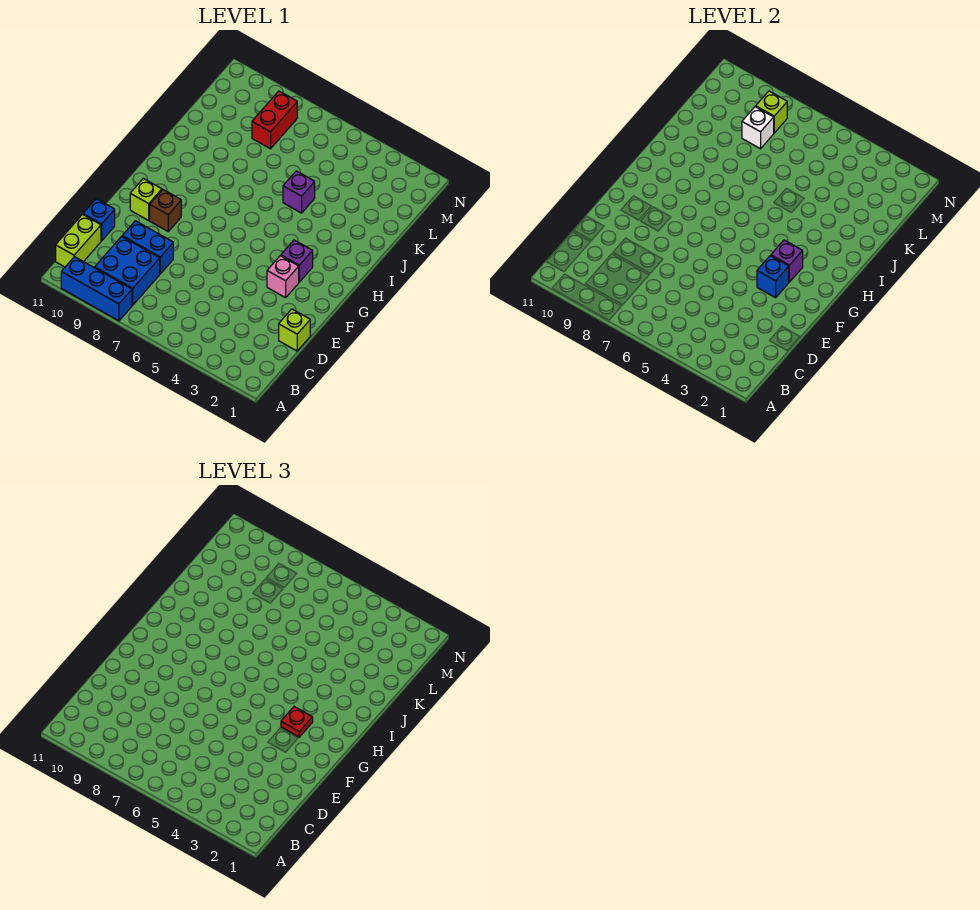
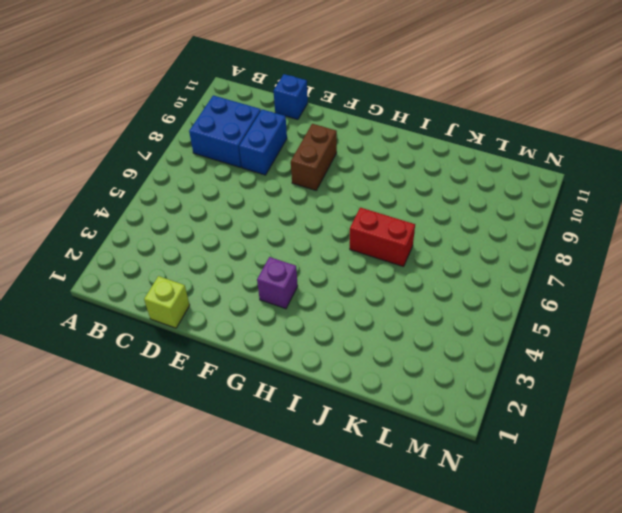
brown 1x2 brick [291,124,337,190] -> brown 1x1 brick [150,190,181,231]
red 1x2 brick [350,207,415,267] -> red 1x2 brick moved to [252,91,297,149]
none -> blue 1x3 brick [61,257,132,321]
none -> lime 1x2 brick [56,214,101,267]
none -> pink 1x1 brick [267,256,299,298]

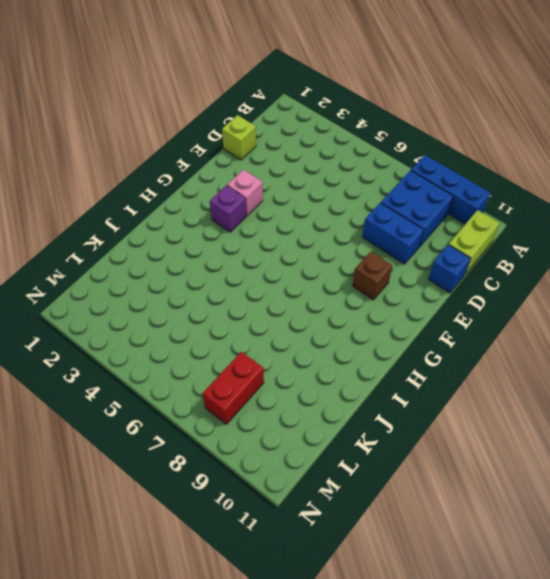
none -> lime 1x1 brick [130,179,162,220]
none -> purple 1x1 brick [283,171,315,213]
none -> blue 1x1 brick [757,256,789,298]

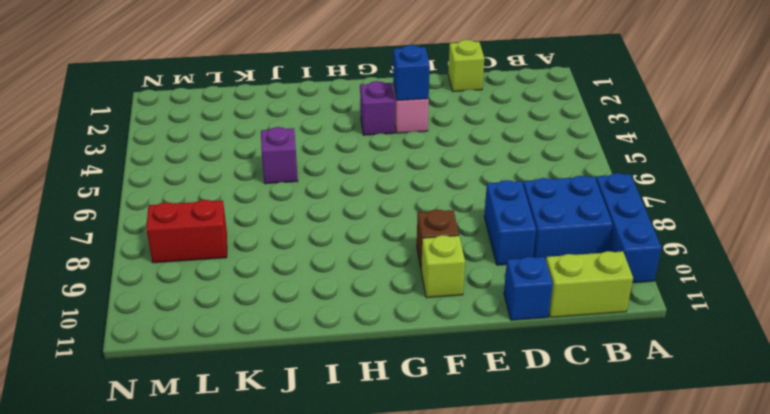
none -> purple 1x1 brick [771,240,803,282]
none -> white 1x1 brick [742,107,774,149]
none -> lime 1x1 brick [756,91,787,133]

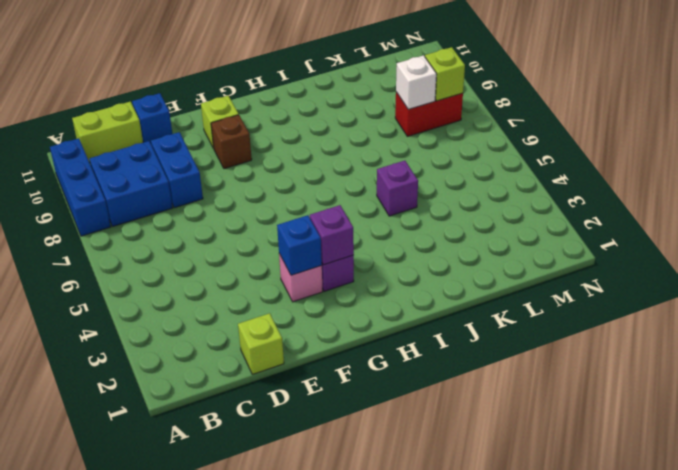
none -> red 1x1 plate [281,707,313,737]

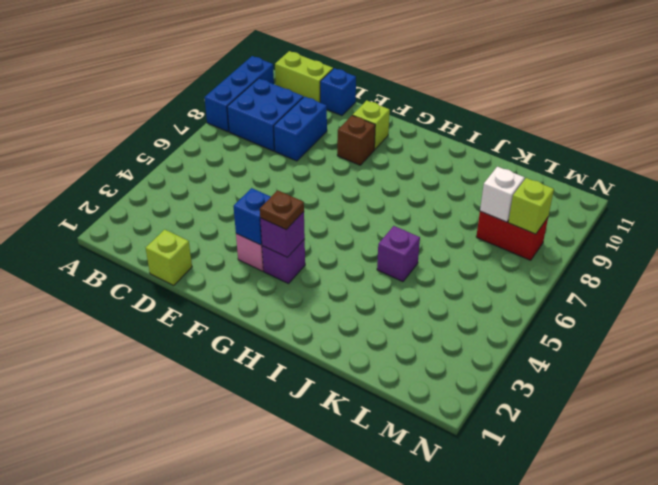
brown 1x1 plate [260,190,304,230] -> red 1x1 plate [281,707,313,737]

